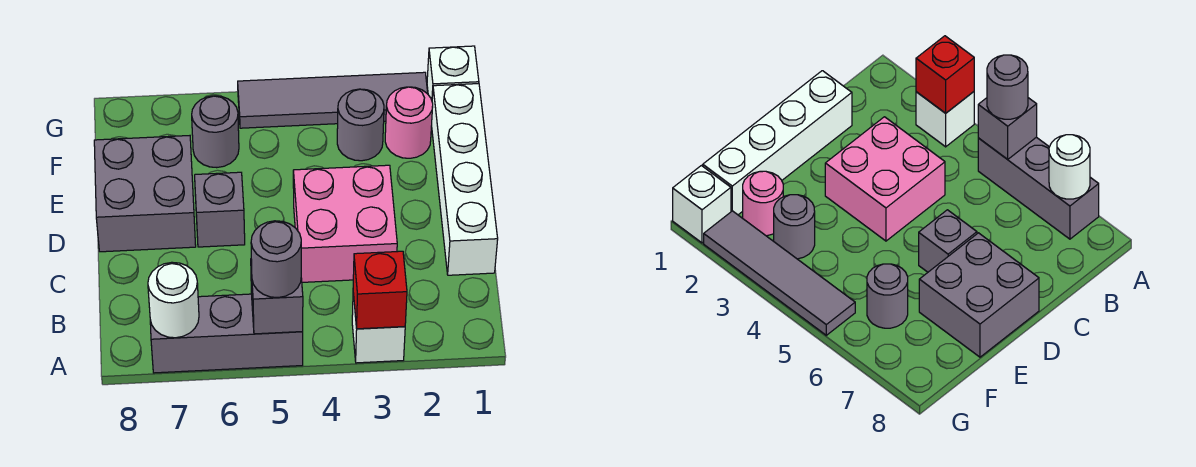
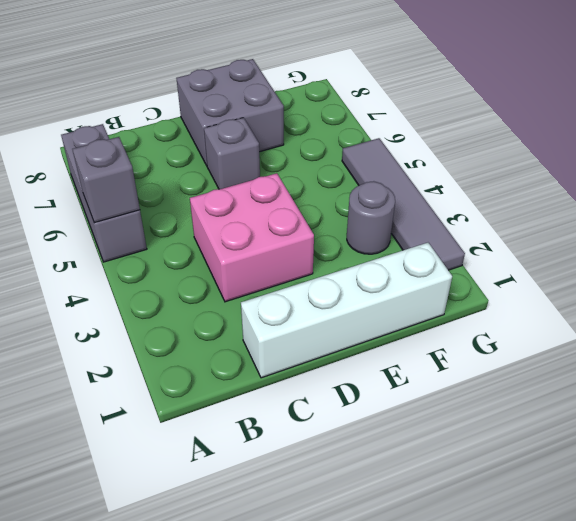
none -> white 1x1 brick [352,293,405,363]
none -> pink 1x1 round brick [385,87,433,158]
none -> grey 1x1 round brick [192,96,239,168]

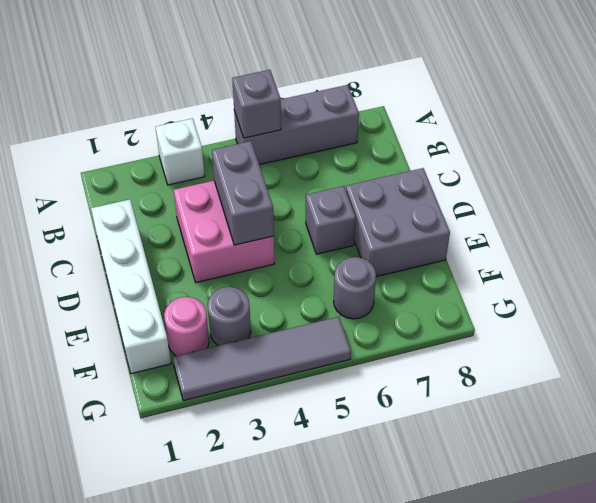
grey 1x2 brick [212,141,274,245] -> none
none -> white 1x1 brick [427,46,479,100]
none -> red 1x1 brick [353,251,407,329]
none -> white 1x1 round brick [148,262,199,338]

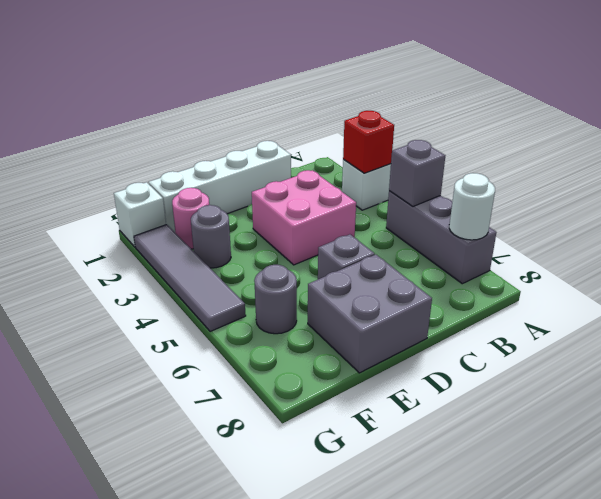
none -> grey 1x1 round brick [251,221,301,298]

